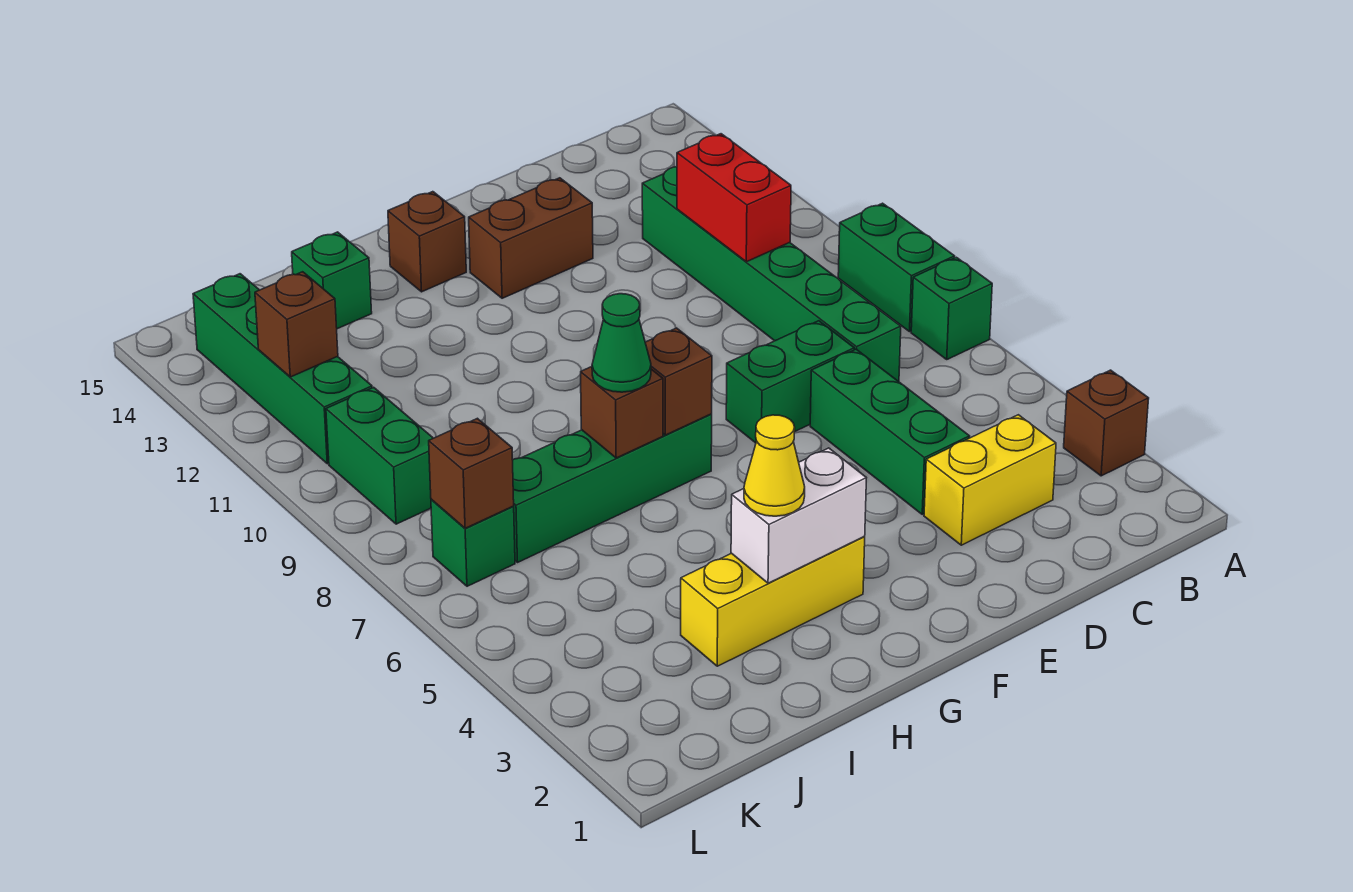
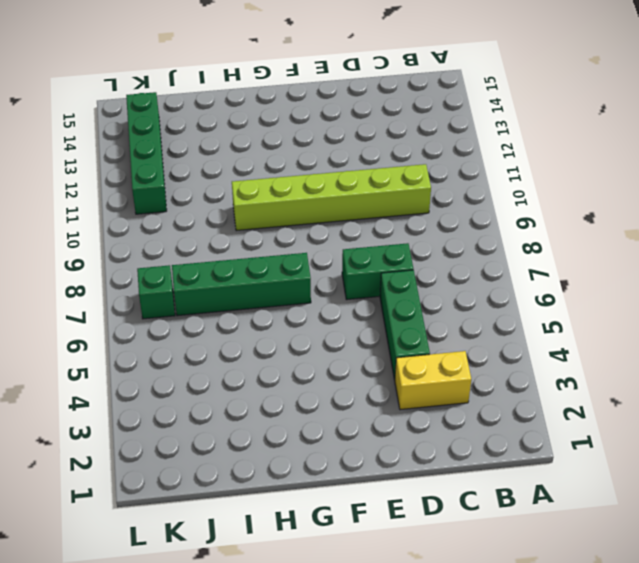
lime 1x6 brick [232,164,431,231] -> green 1x6 brick [642,167,901,382]
none -> brown 1x1 brick [1064,370,1149,476]
none -> green 1x1 brick [911,257,992,359]
none -> green 1x2 brick [838,203,955,332]

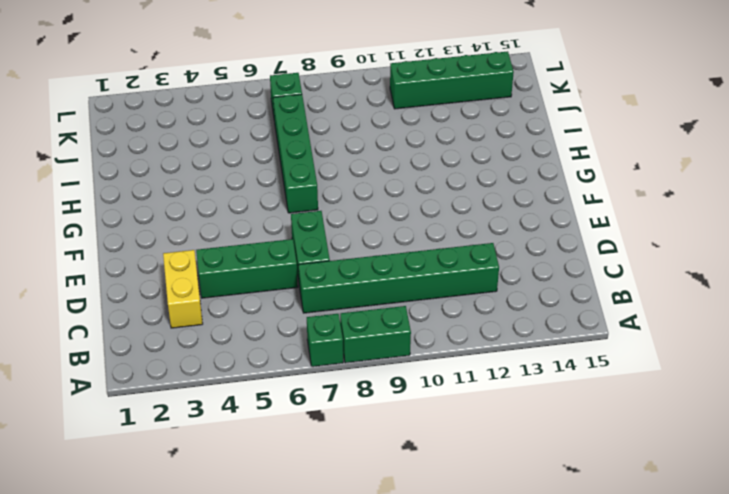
none -> brown 1x1 brick [1064,370,1149,476]
none -> brown 1x2 brick [469,178,593,298]
none -> yellow 1x3 brick [681,537,865,666]

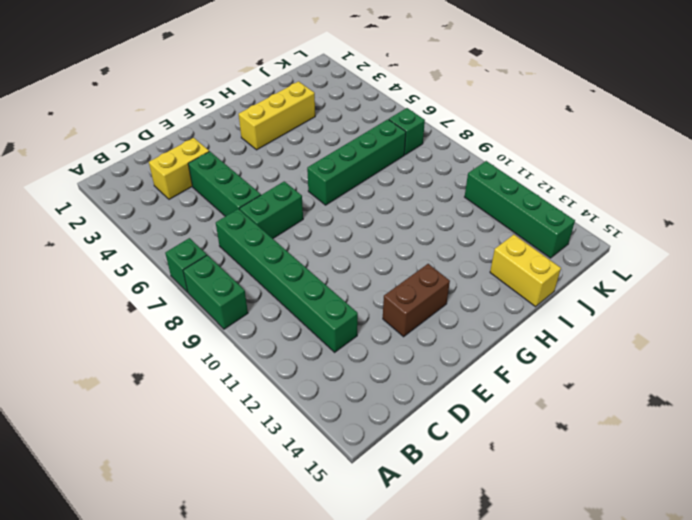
yellow 1x2 brick [490,235,561,307] -> green 1x1 brick [292,232,372,329]
none -> brown 1x1 brick [1064,370,1149,476]
none -> brown 1x1 brick [388,192,466,292]
none -> green 1x2 brick [326,387,433,524]

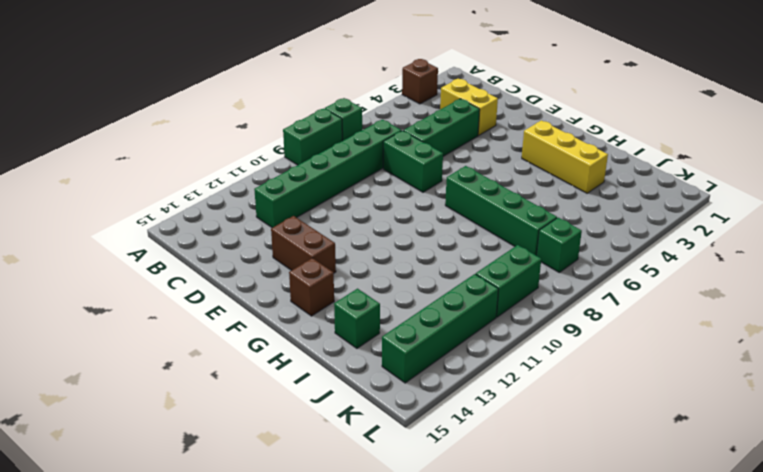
none -> red 1x2 brick [677,134,791,262]
none -> white 1x2 brick [731,448,866,583]
none -> brown 1x1 brick [645,328,712,435]

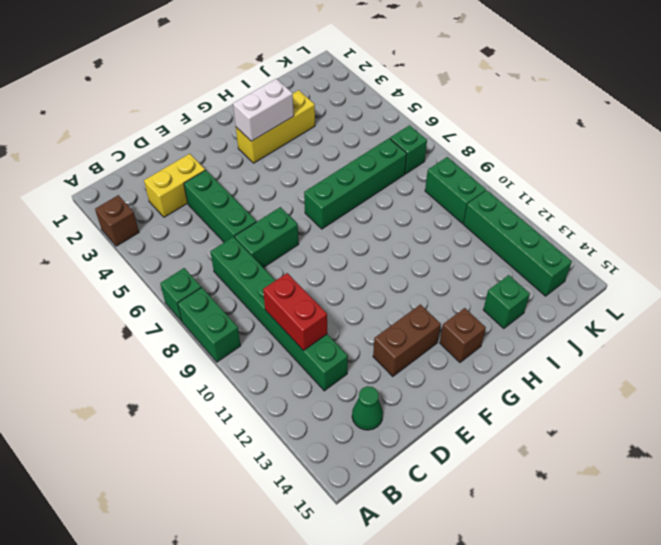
green 1x1 cone [352,386,383,430] -> green 1x1 cone moved to [592,294,651,392]
none -> brown 1x1 brick [645,328,712,435]
none -> brown 1x1 brick [581,367,663,458]
none -> brown 1x1 brick [429,418,514,528]

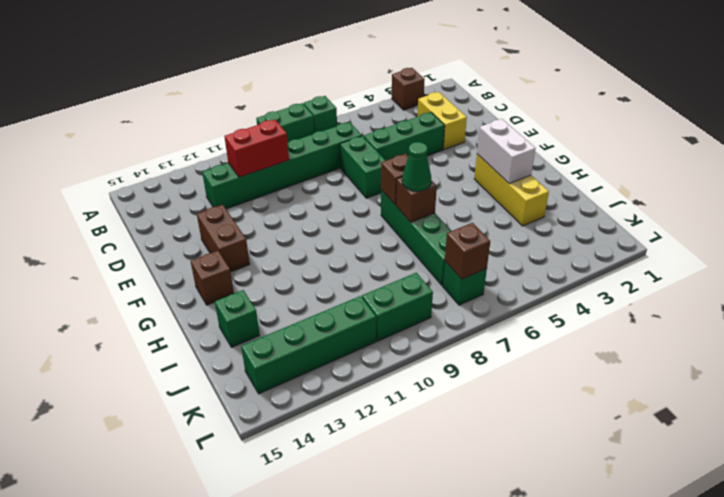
none -> brown 1x1 brick [255,272,338,377]
none -> yellow 1x1 cone [744,415,805,516]

